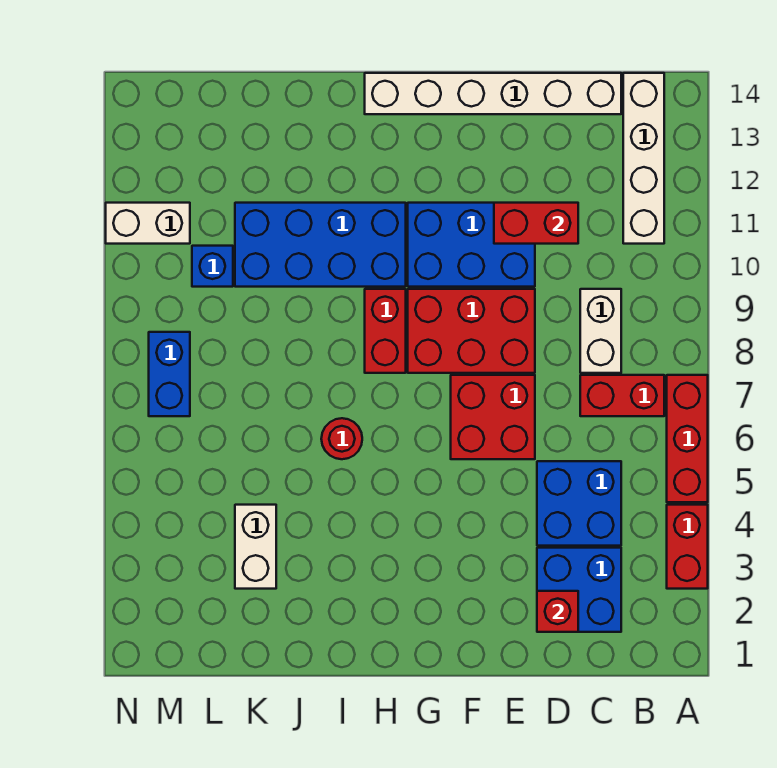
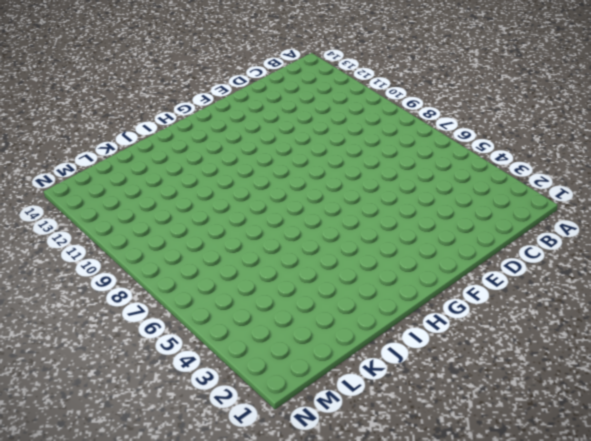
none -> red 1x2 brick [667,505,708,589]
none -> red 1x3 brick [667,375,708,502]
none -> red 1x2 brick [580,375,664,416]

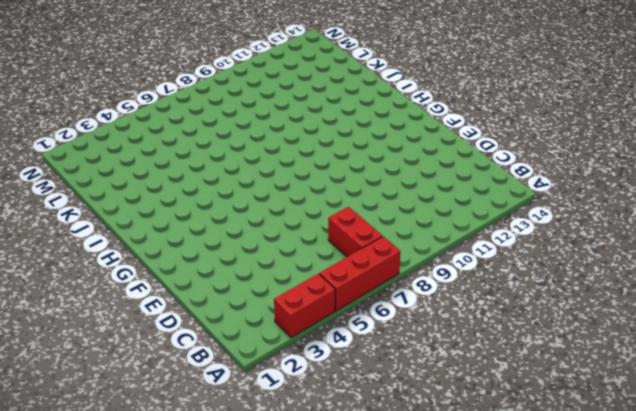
none -> white 1x4 brick [623,73,664,244]
none -> blue 2x2 brick [537,548,621,632]
none -> blue 2x2 brick [537,461,621,546]

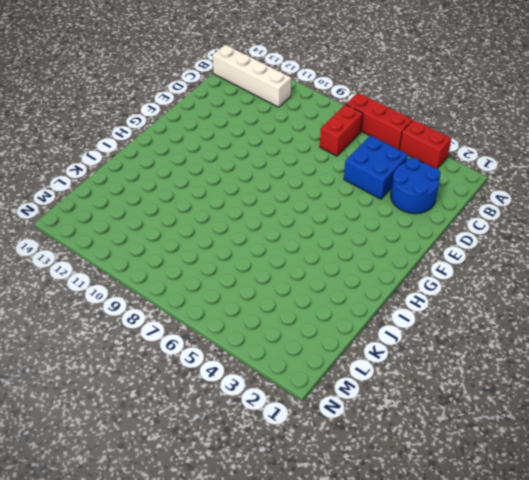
blue 2x2 round brick [391,158,441,214] -> blue 2x2 brick [537,548,621,632]
none -> white 1x2 brick [580,289,621,373]
none -> white 1x6 brick [365,73,621,114]
none -> red 2x2 brick [451,375,535,459]

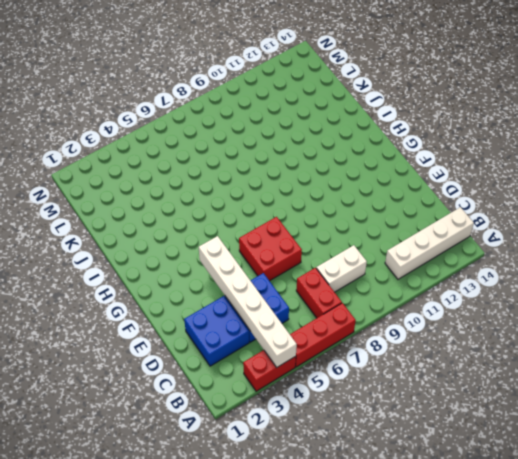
white 1x6 brick [199,236,297,367] -> white 1x6 brick moved to [365,73,621,114]
none -> red 2x3 brick [408,289,535,373]
none -> blue 2x3 brick [408,203,535,287]
none -> red 1x2 brick [365,289,406,373]

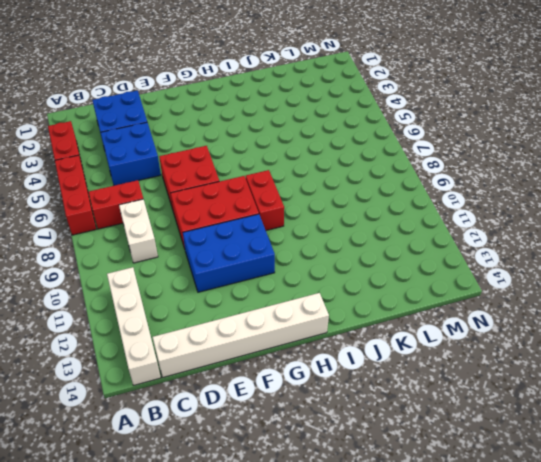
none -> blue 2x4 brick [235,203,406,287]
none -> red 1x1 round brick [321,418,362,459]
none -> white 1x2 brick [235,505,276,589]

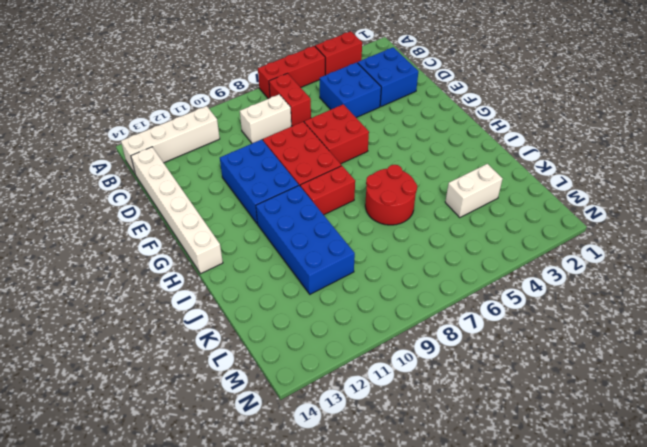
red 2x2 round brick [365,165,417,225] -> red 1x1 round brick [321,418,362,459]
none -> blue 1x1 brick [192,246,233,287]
none -> blue 1x2 brick [149,332,190,416]
none -> white 1x2 brick [106,203,190,244]

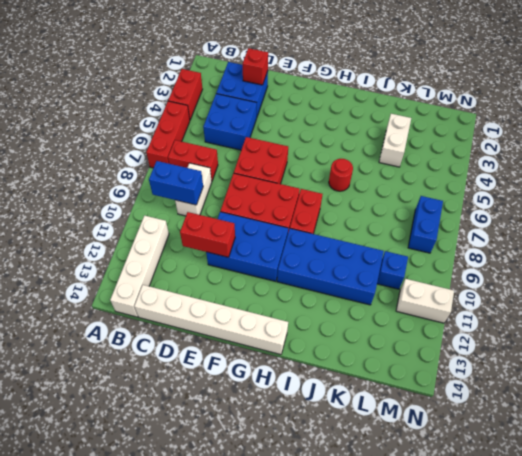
blue 1x2 brick [149,161,203,205] -> none

